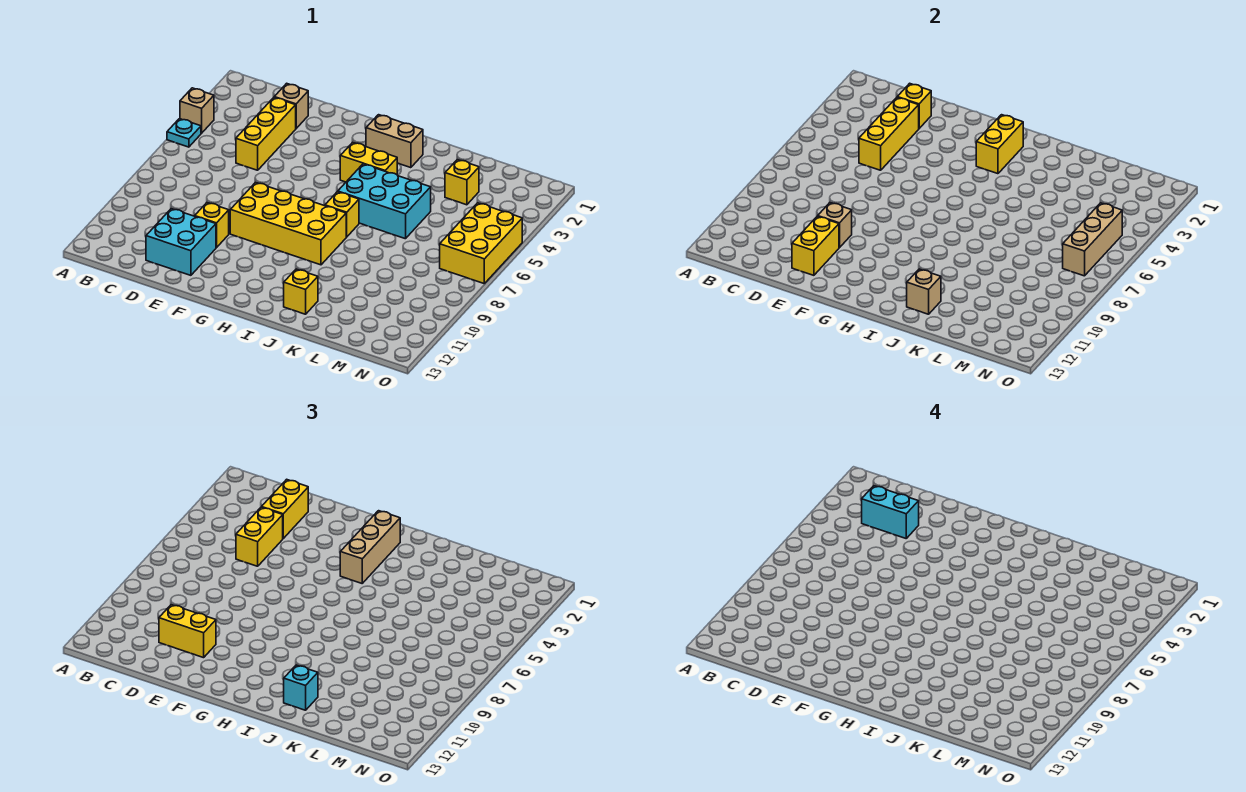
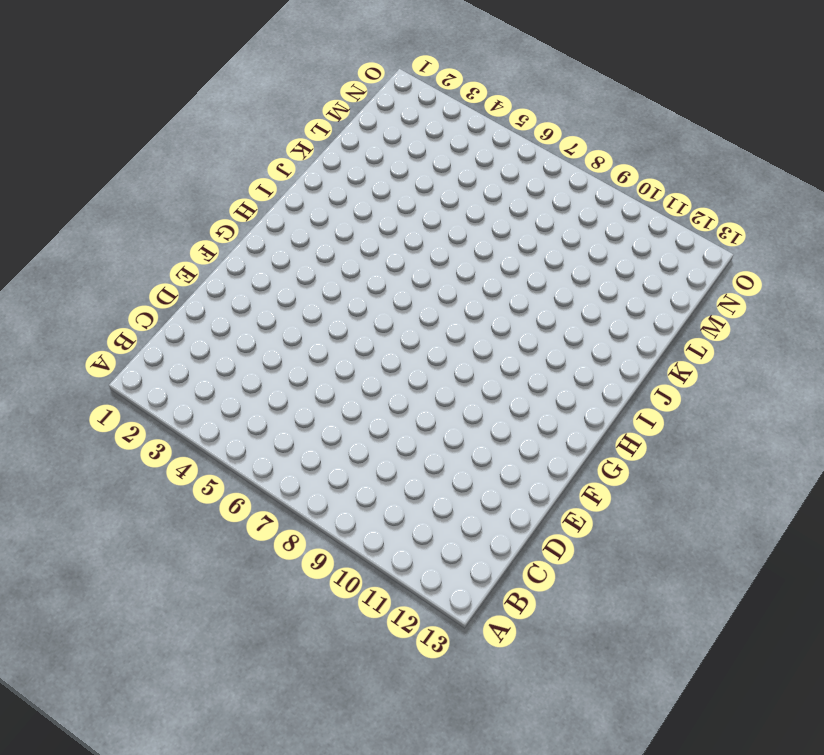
none -> tan 1x1 brick [180,88,214,133]
none -> cyan 1x1 plate [167,119,201,147]
none -> tan 1x1 brick [274,83,308,128]

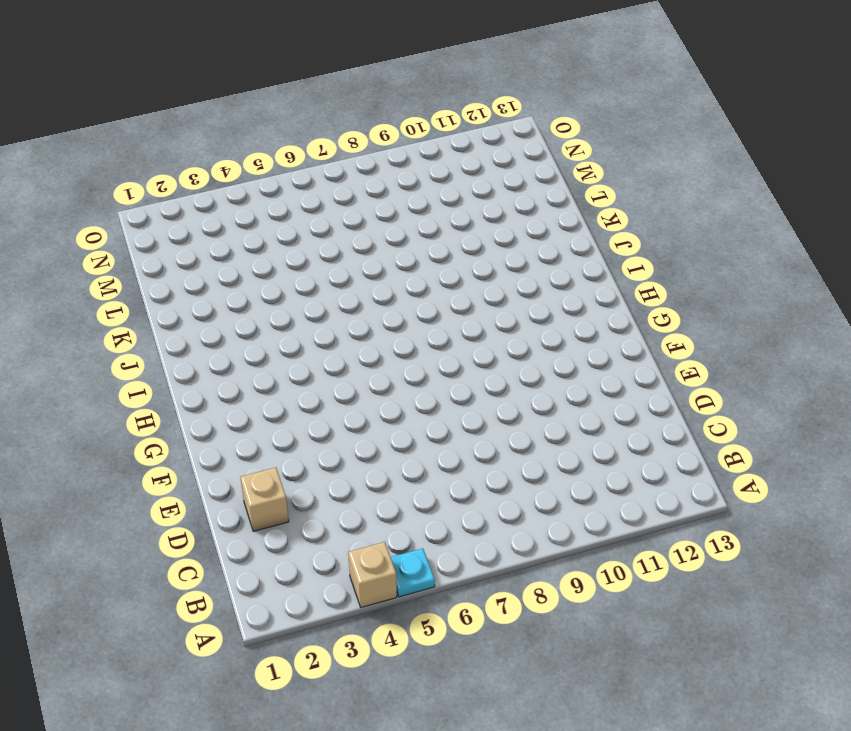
none -> yellow 1x3 brick [236,98,296,170]
none -> cyan 2x2 brick [146,209,216,275]
none -> yellow 1x1 brick [195,203,229,248]

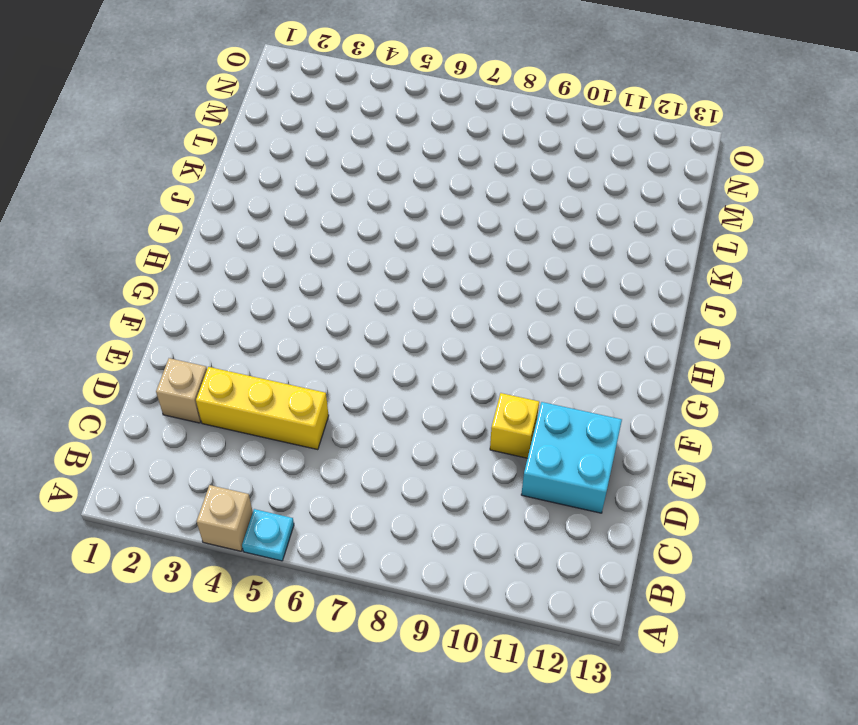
none -> yellow 2x4 brick [230,182,346,265]
none -> tan 1x2 brick [366,115,423,168]
none -> yellow 1x2 brick [340,142,397,182]

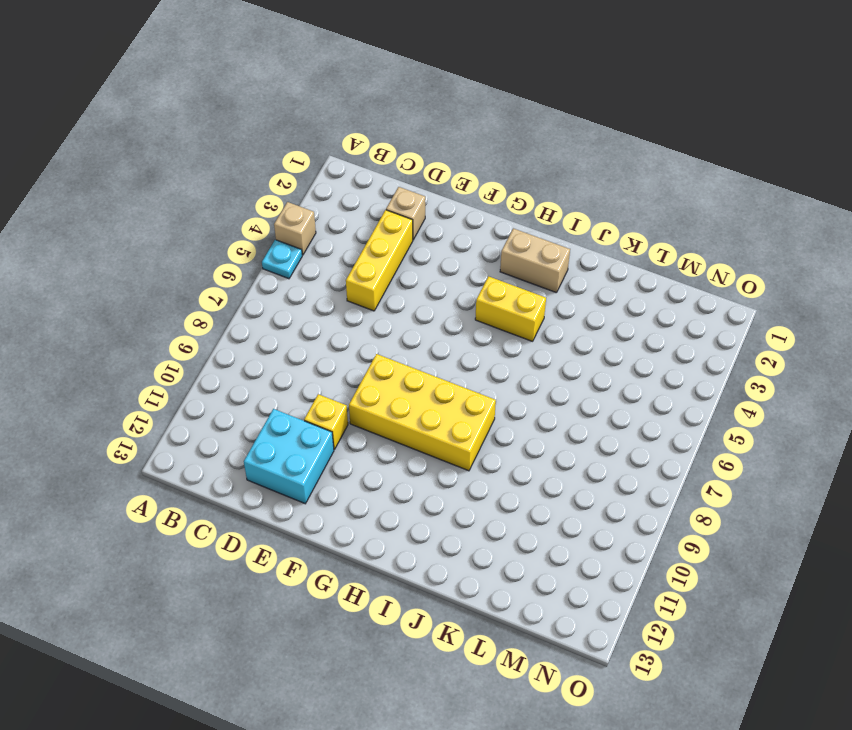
none -> cyan 2x3 brick [338,164,431,239]
none -> yellow 1x1 brick [325,192,359,237]
none -> yellow 1x1 brick [284,269,318,314]

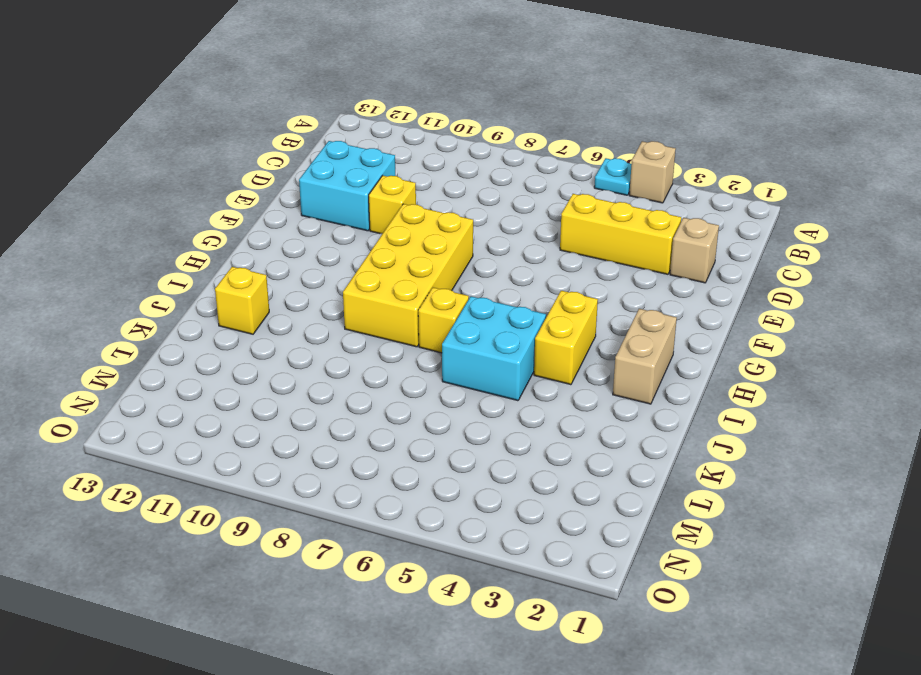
cyan 2x2 brick [442,296,546,401] -> cyan 2x3 brick [338,164,431,239]
none -> yellow 1x1 brick [445,160,479,205]
none -> yellow 2x3 brick [440,203,522,283]
none -> yellow 1x1 brick [897,83,931,128]

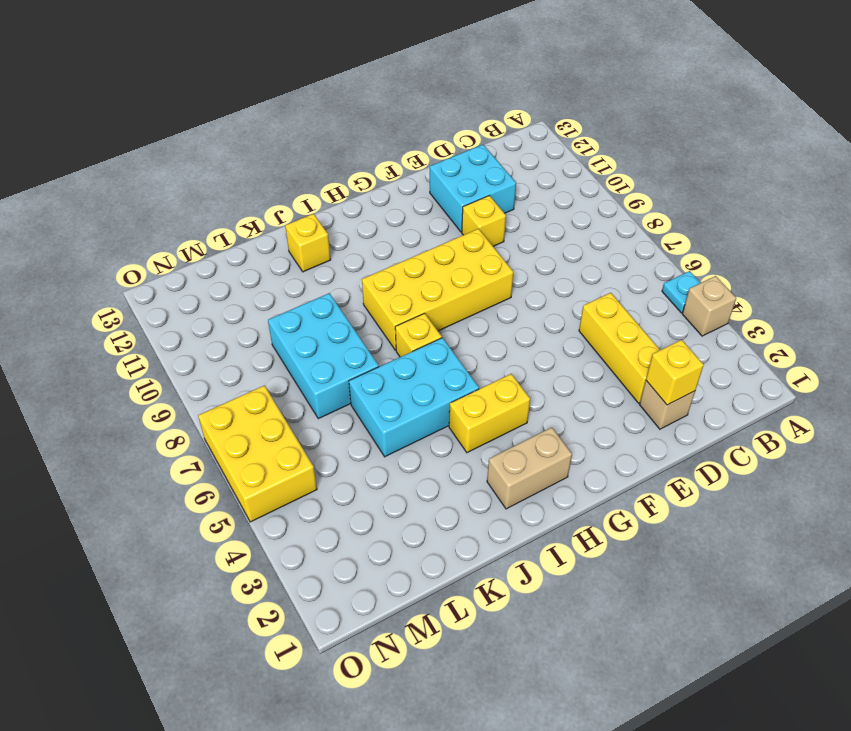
cyan 2x3 brick [268,293,379,419] -> none
none -> yellow 1x1 brick [445,160,479,205]
none -> yellow 1x3 brick [859,98,919,170]
none -> tan 1x1 brick [818,203,852,248]

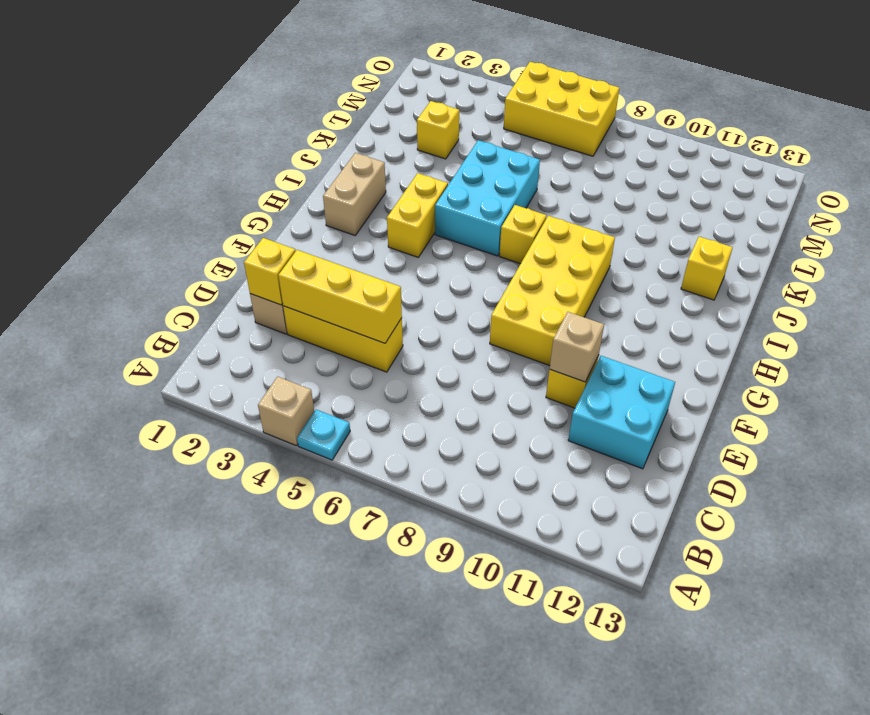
none -> yellow 1x2 brick [792,216,839,275]
none -> yellow 1x2 brick [976,115,1023,174]
none -> tan 1x1 brick [907,269,941,314]

